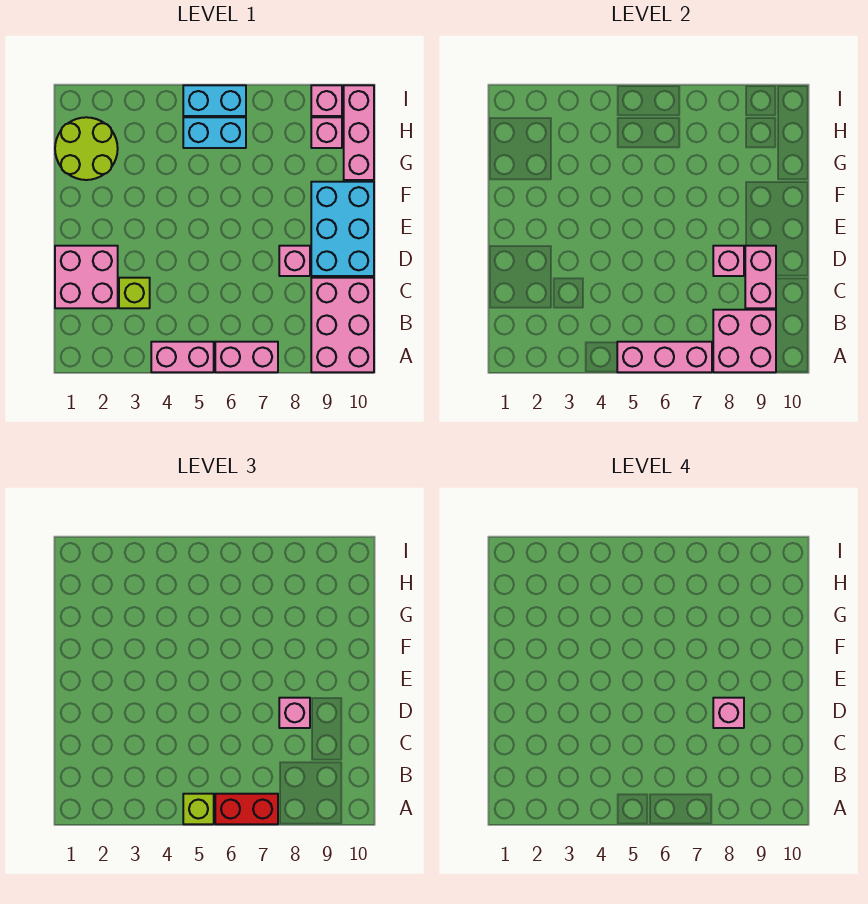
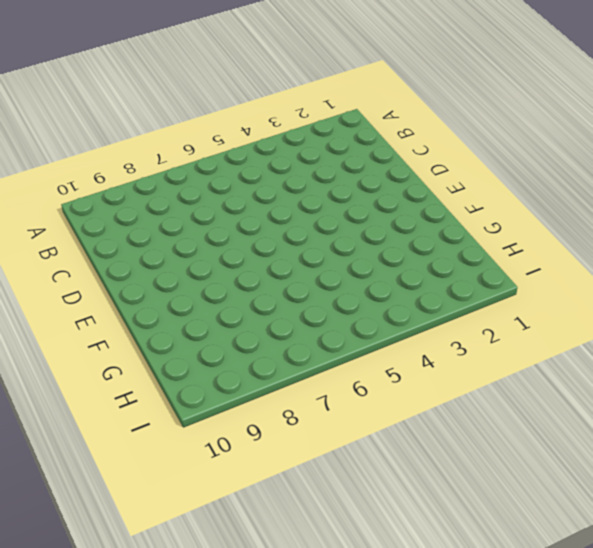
none -> pink 1x2 brick [151,342,214,372]
none -> pink 1x2 brick [215,342,278,372]
none -> pink 2x3 brick [311,278,374,372]

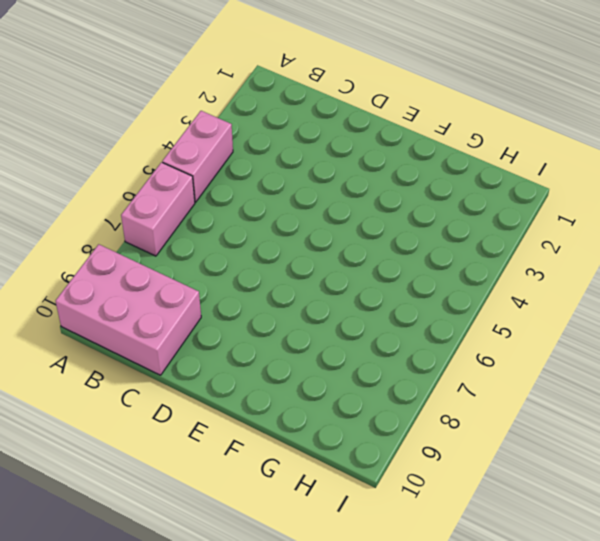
none -> pink 2x2 brick [55,246,118,308]
none -> lime 1x1 brick [119,278,150,308]
none -> pink 1x1 brick [279,246,310,276]

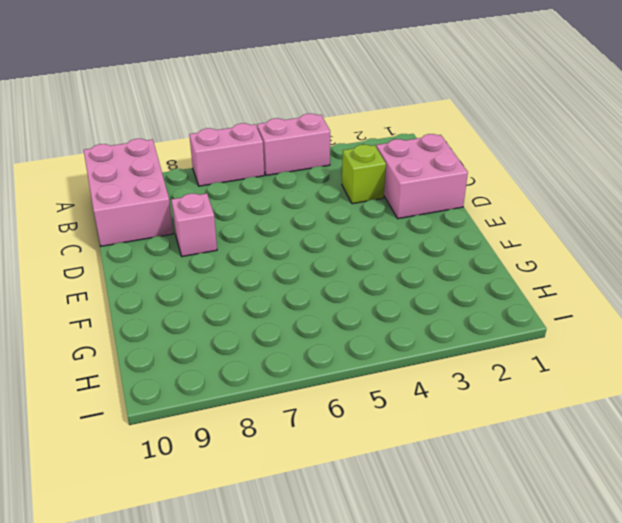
none -> cyan 2x3 brick [311,182,374,276]
none -> lime 2x2 round brick [55,117,118,180]
none -> pink 1x3 brick [344,85,374,180]

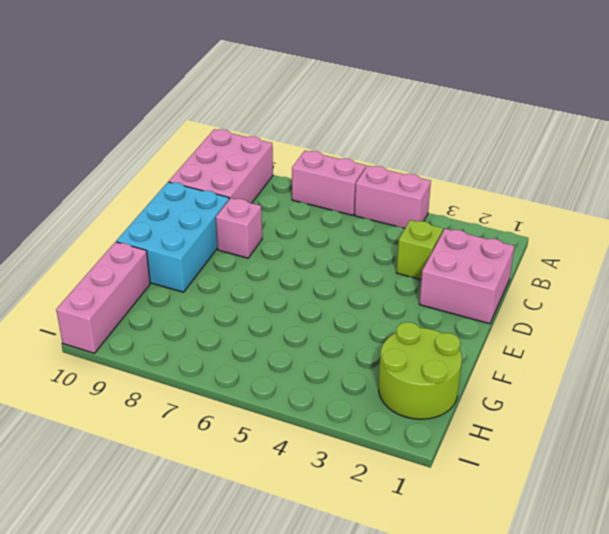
none -> cyan 1x2 brick [183,117,246,148]
none -> pink 1x1 brick [311,117,342,148]
none -> cyan 1x2 brick [183,85,246,116]

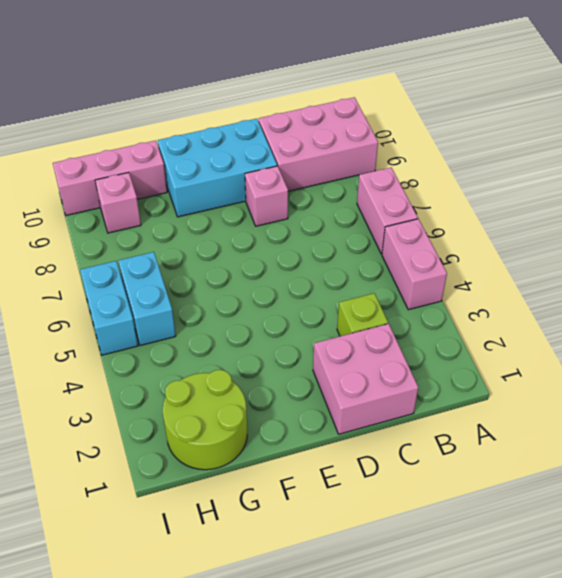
none -> pink 1x1 brick [311,85,342,116]
none -> pink 1x3 brick [617,342,712,372]
none -> pink 2x2 brick [713,310,776,372]

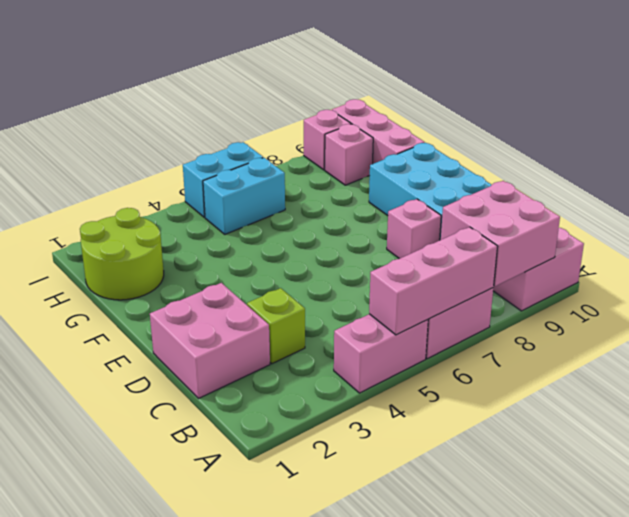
none -> pink 1x2 brick [745,246,776,308]
none -> pink 1x1 brick [713,246,744,276]
none -> lime 1x1 brick [183,794,214,824]

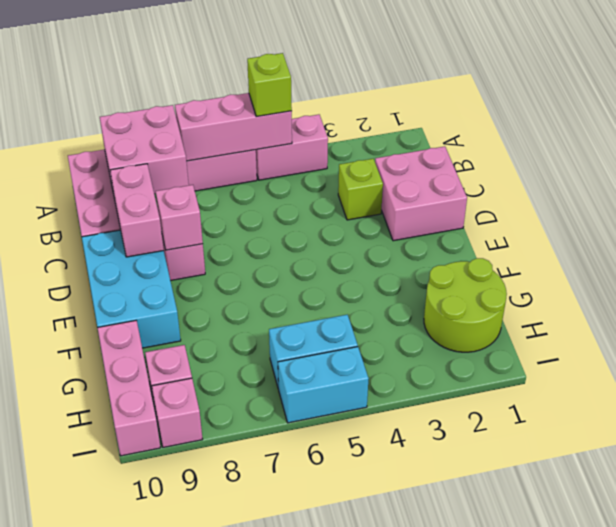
none -> red 1x2 brick [215,794,278,824]
none -> pink 1x1 brick [279,698,310,728]
none -> pink 1x1 brick [713,698,744,728]

